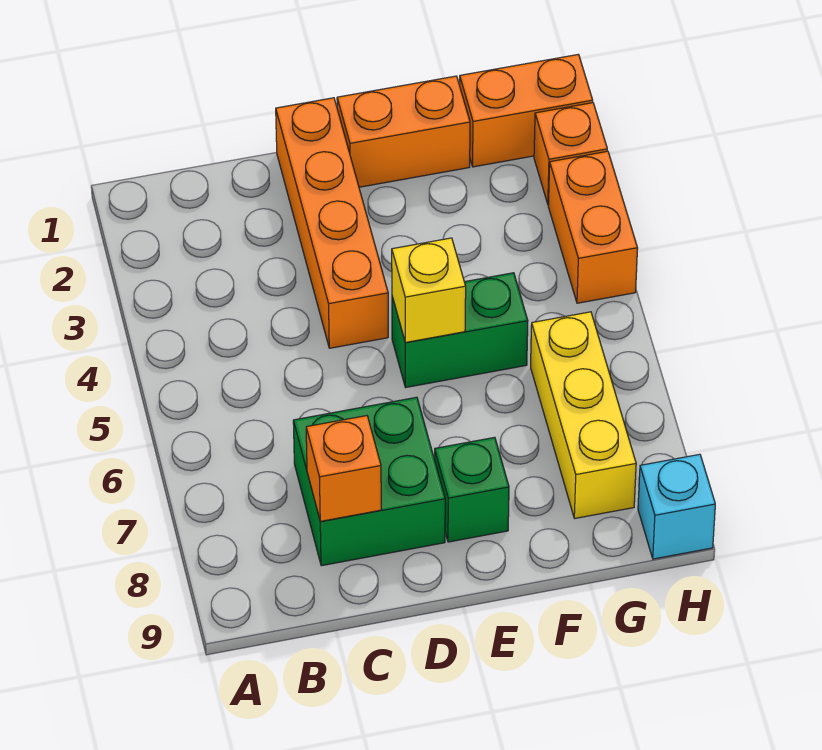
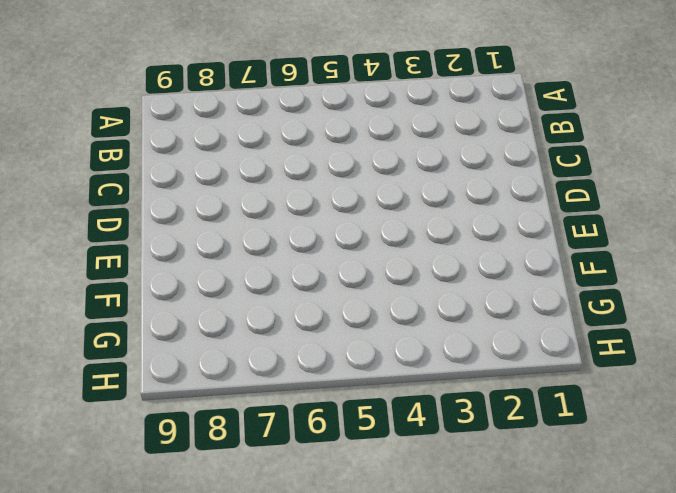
none -> green 2x2 brick [293,397,445,566]
none -> orange 1x4 brick [276,98,388,348]
none -> orange 1x2 brick [337,76,470,187]

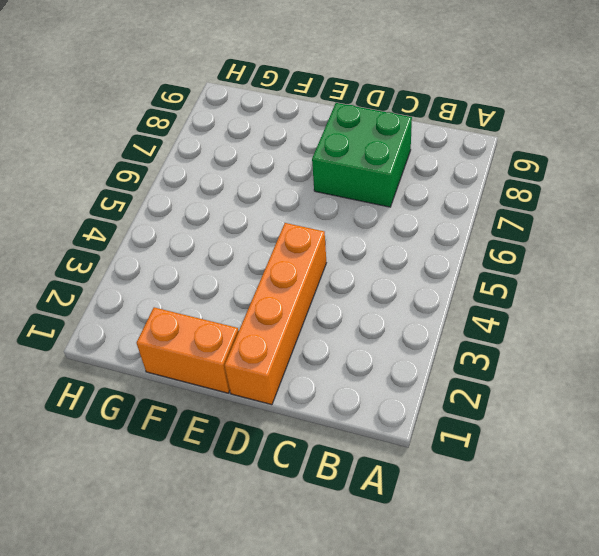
none -> green 1x2 brick [392,273,528,387]
none -> green 1x1 brick [434,437,509,542]
none -> orange 1x2 brick [460,54,593,167]

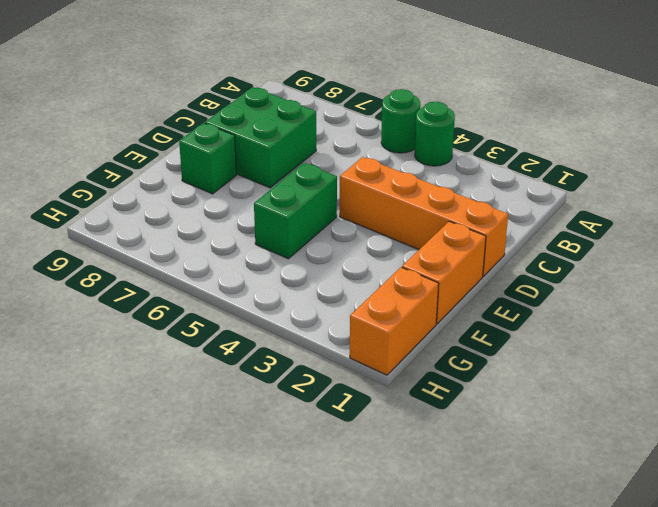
green 1x1 round brick [415,102,455,166] -> none
green 1x1 round brick [381,89,420,153] -> none
none -> yellow 1x3 brick [531,312,636,518]
none -> orange 1x1 brick [534,103,607,205]
none -> orange 1x2 brick [548,151,638,303]

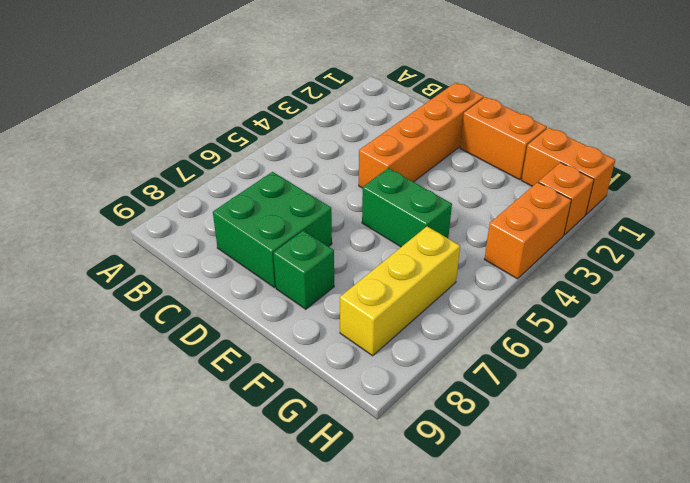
none -> cyan 1x1 brick [638,454,715,559]
none -> orange 1x1 brick [306,416,381,521]
none -> yellow 1x1 brick [392,238,466,342]

